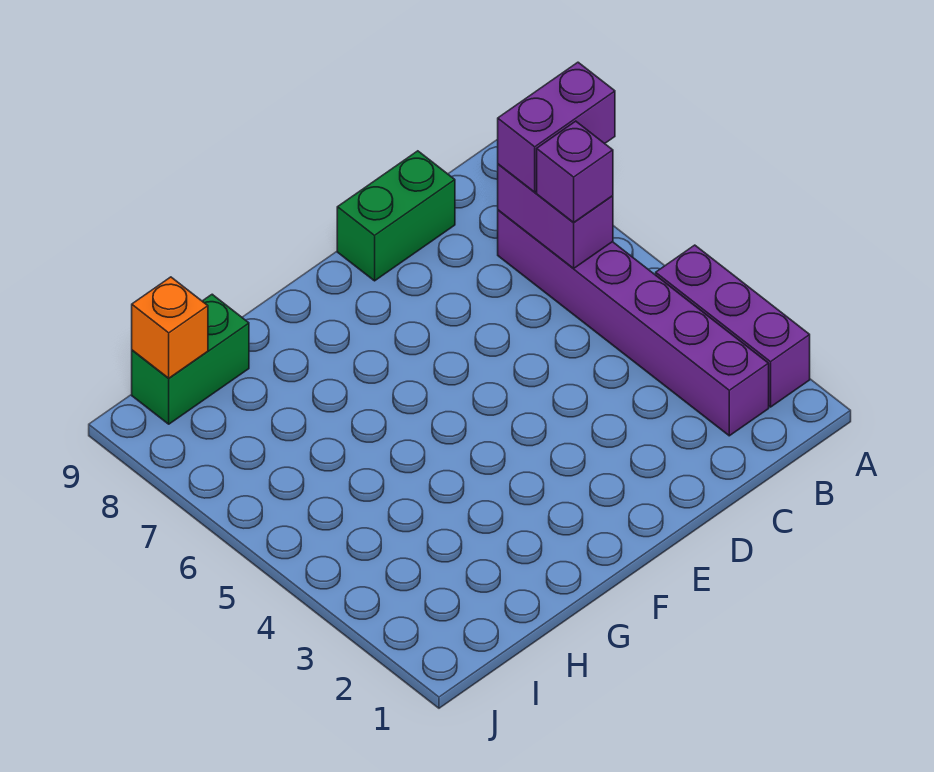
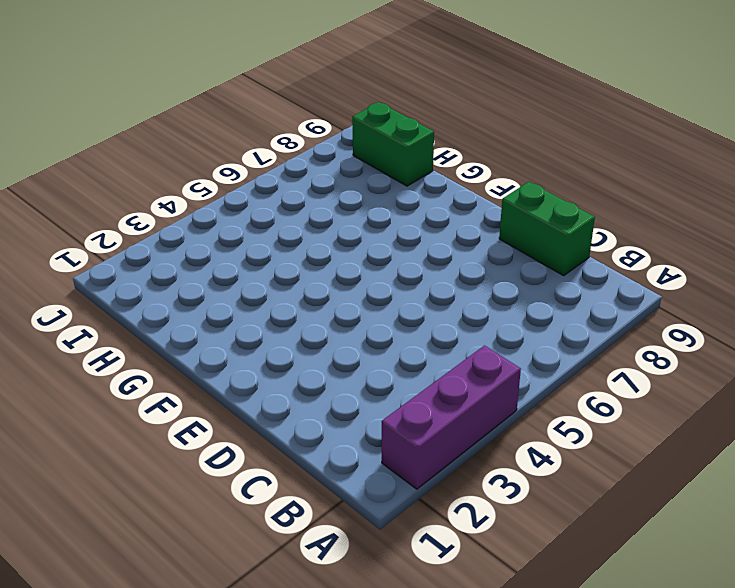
none -> purple 1x6 brick [498,210,769,436]
none -> purple 1x2 brick [498,164,613,269]

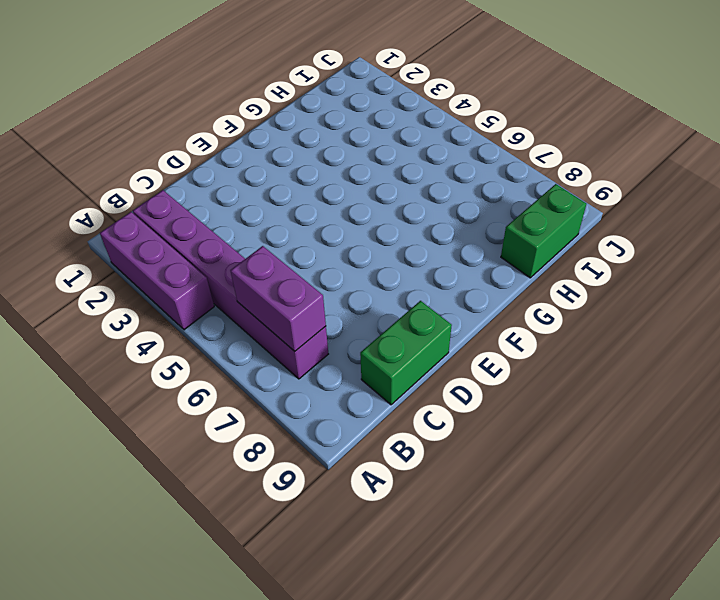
none -> orange 1x1 brick [132,277,208,378]
none -> purple 1x2 brick [498,62,615,192]

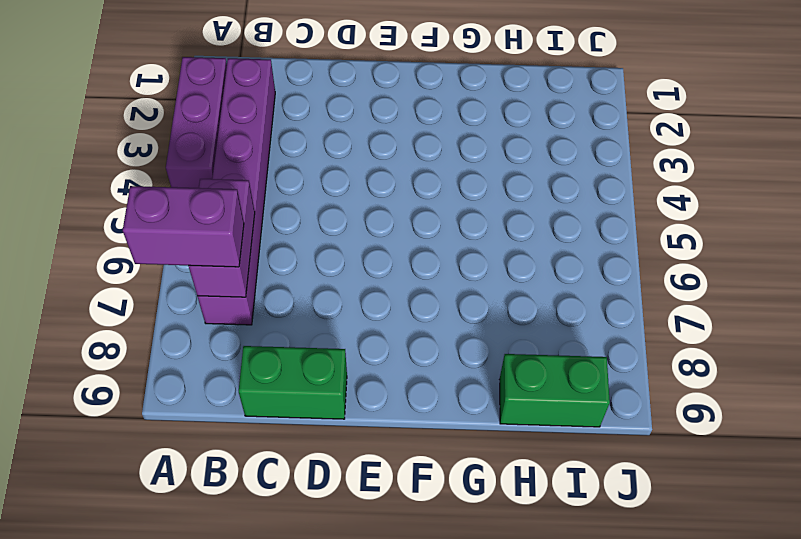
none -> orange 1x1 brick [132,277,208,378]
none -> purple 1x1 brick [537,121,613,222]

